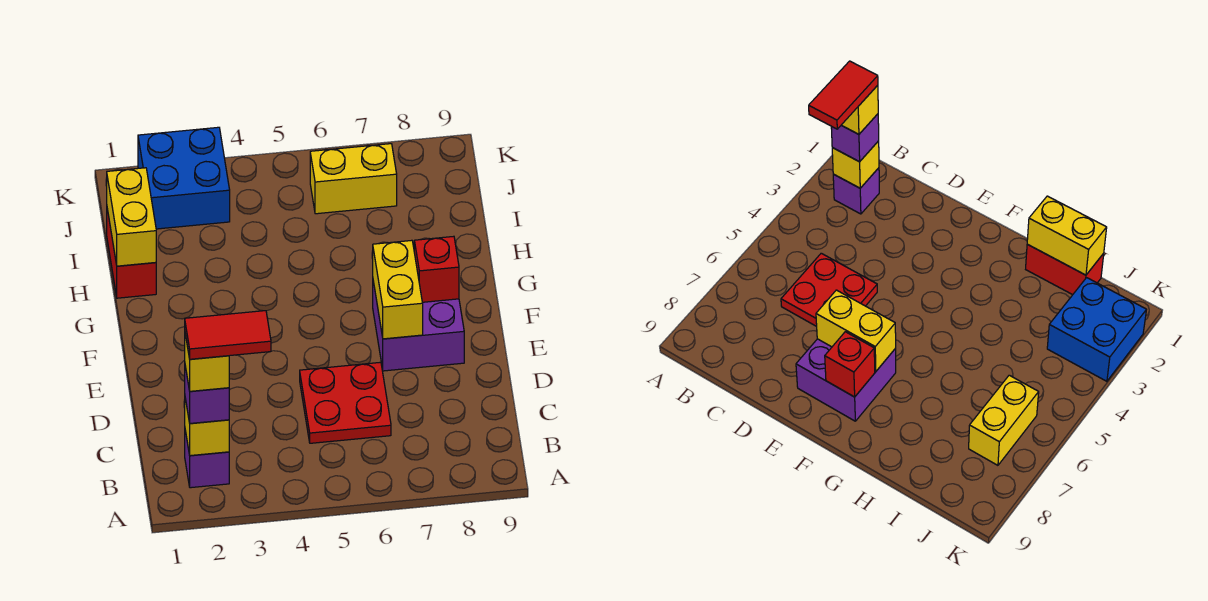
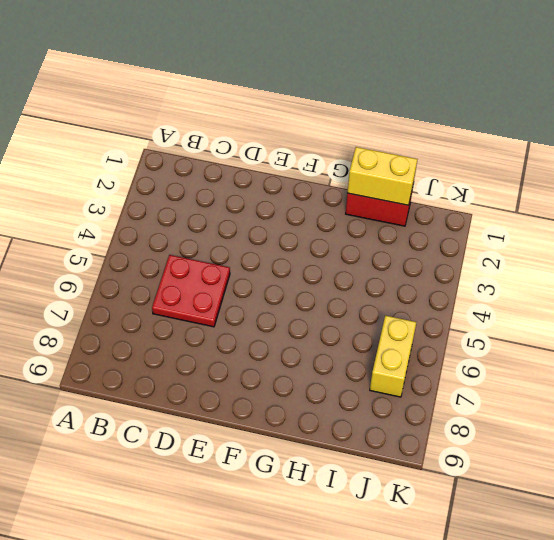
none -> purple 1x1 brick [185,431,229,488]
none -> purple 2x2 brick [373,281,464,371]
none -> blue 2x2 brick [138,127,230,229]

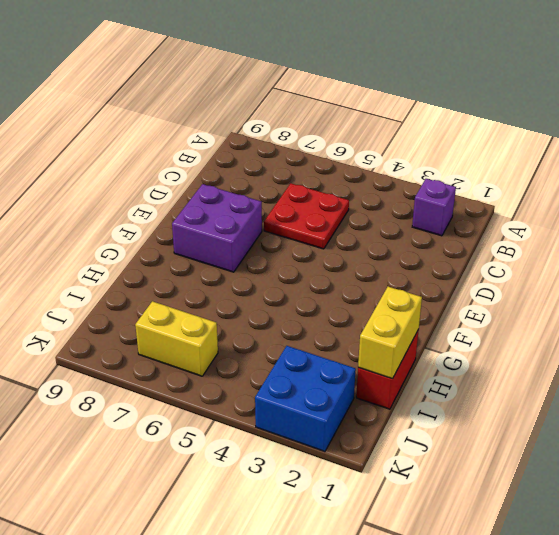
none -> yellow 1x1 brick [185,399,229,456]
none -> yellow 1x2 brick [373,240,423,339]
none -> red 1x1 brick [414,236,459,302]

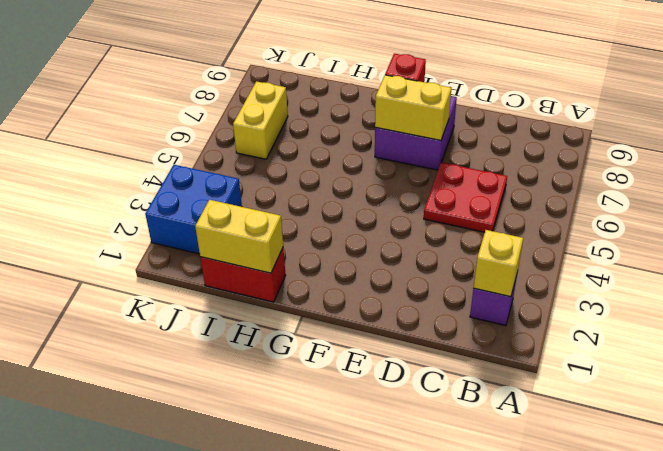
none -> purple 1x1 brick [185,366,229,423]
none -> yellow 1x1 brick [185,334,229,391]
none -> red 1x2 tile [185,311,271,359]

